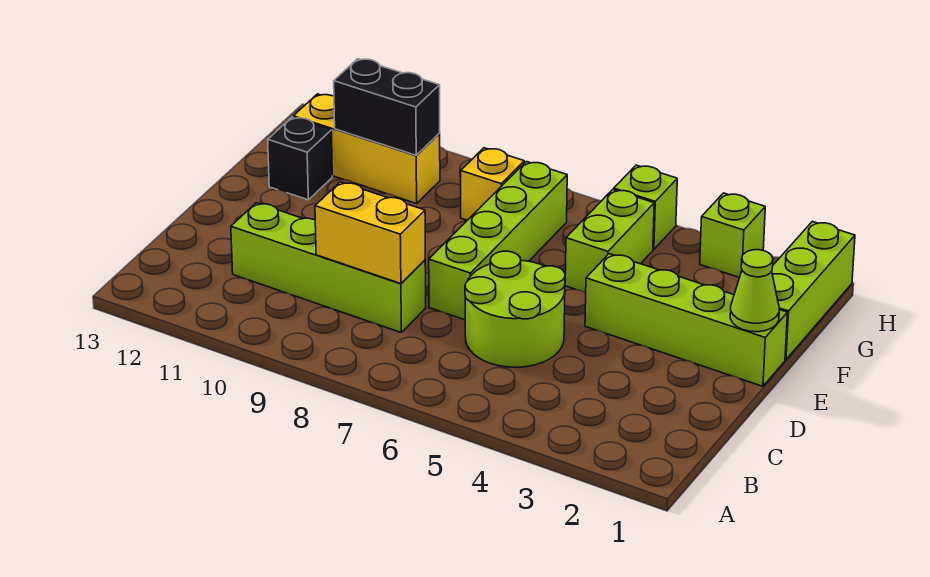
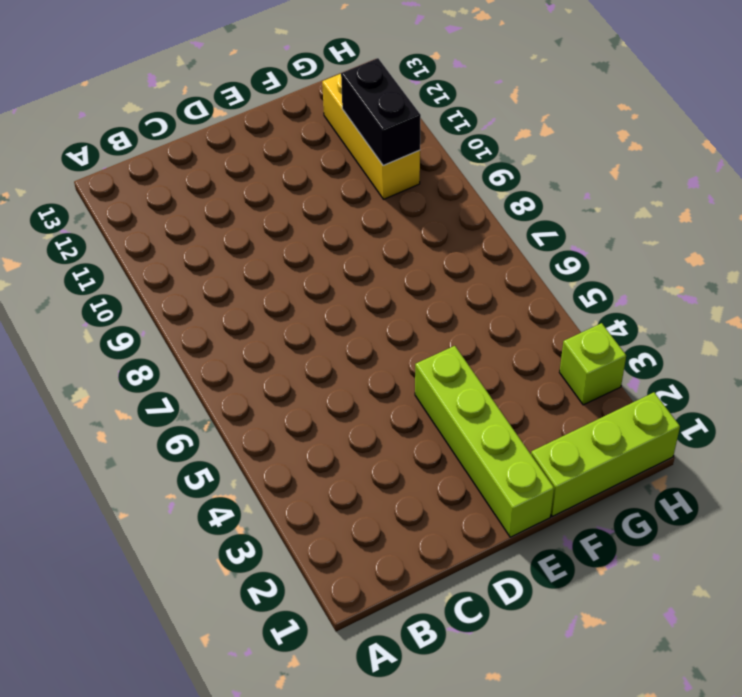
none -> lime 2x2 round brick [465,251,565,367]
none -> lime 1x4 brick [231,203,426,332]
none -> lime 1x4 brick [429,162,567,320]

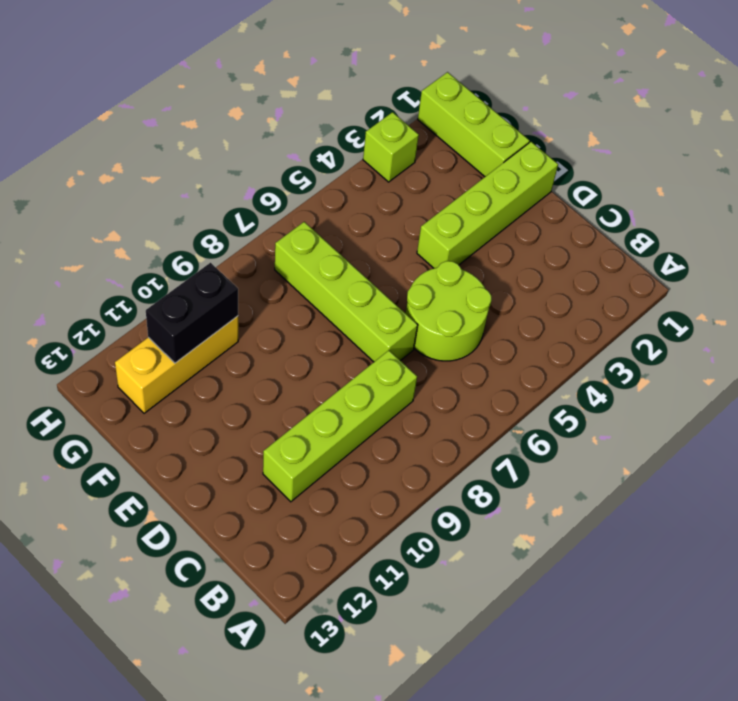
none -> lime 1x2 brick [565,189,654,293]
none -> black 1x1 brick [268,117,332,200]
none -> yellow 1x1 brick [461,148,524,220]

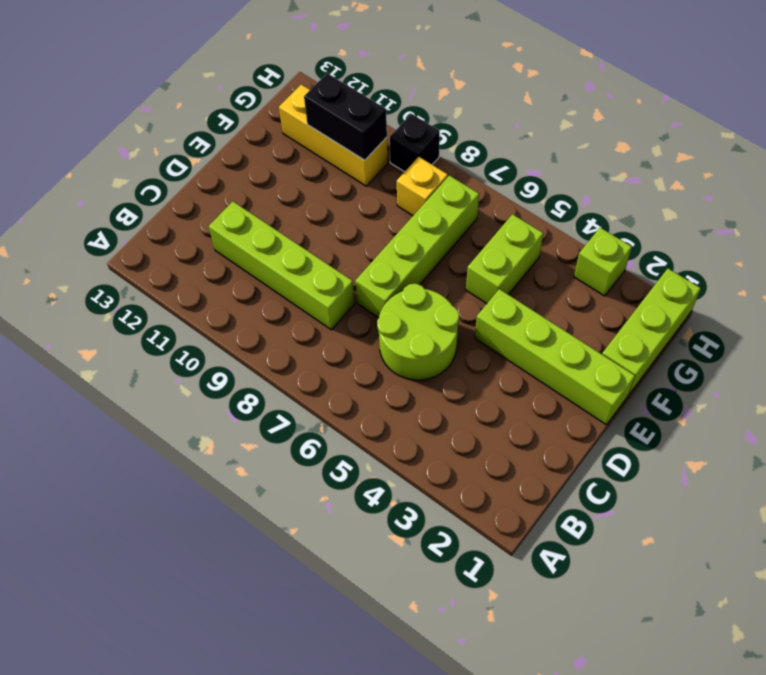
black 1x1 brick [390,114,440,172] -> black 1x1 brick moved to [268,117,332,200]
none -> lime 1x1 brick [614,165,677,249]
none -> yellow 1x2 brick [315,182,425,284]
none -> lime 1x1 cone [730,250,779,332]

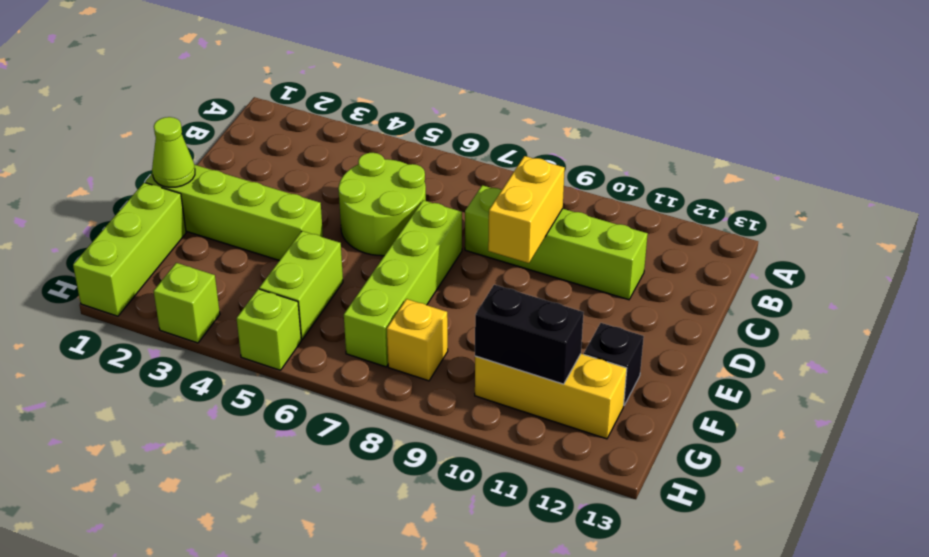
yellow 1x2 brick [488,156,565,263] -> yellow 1x2 brick turned to [315,182,425,284]

